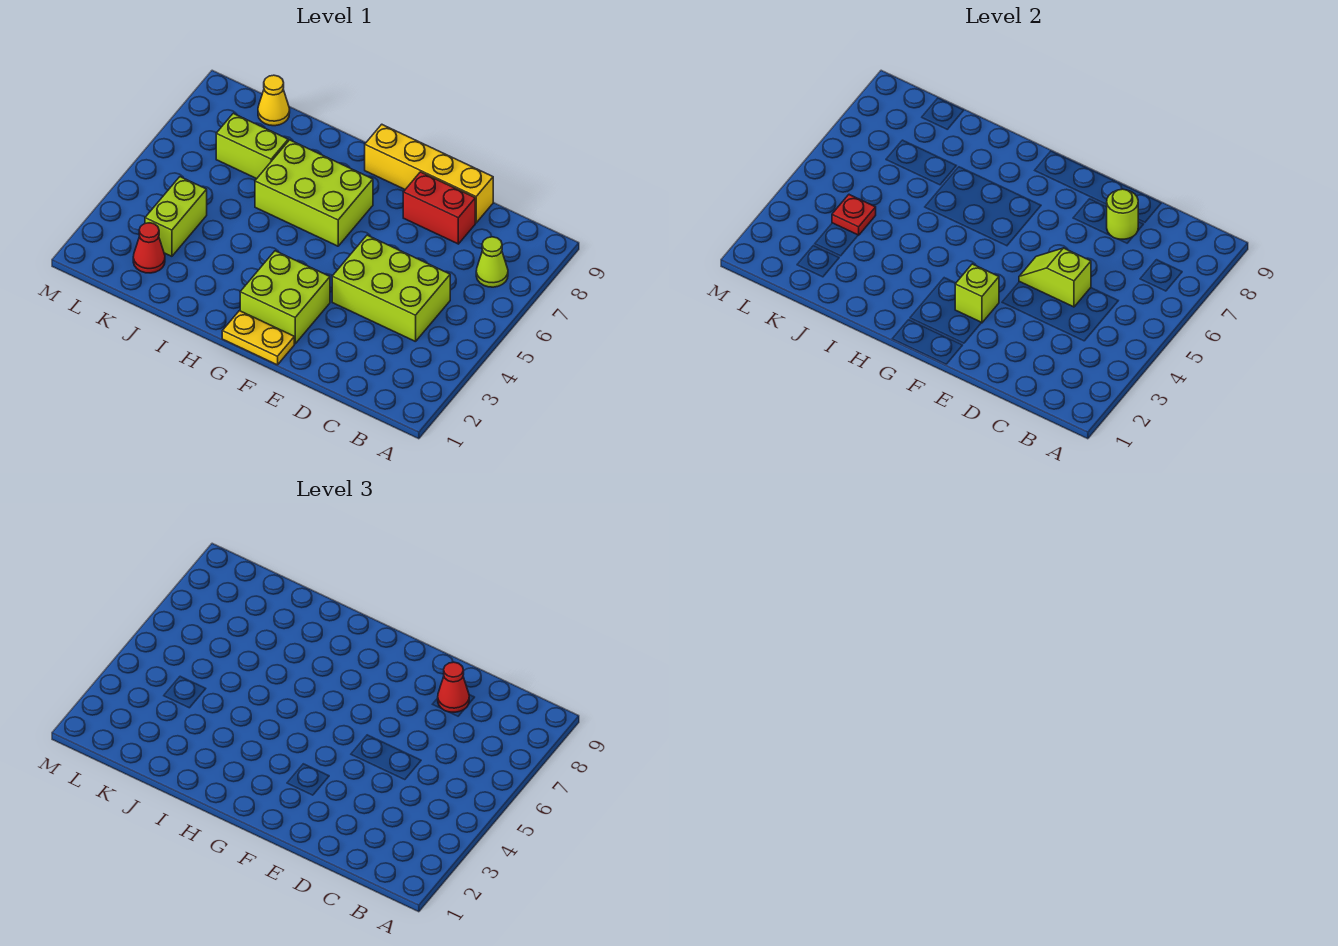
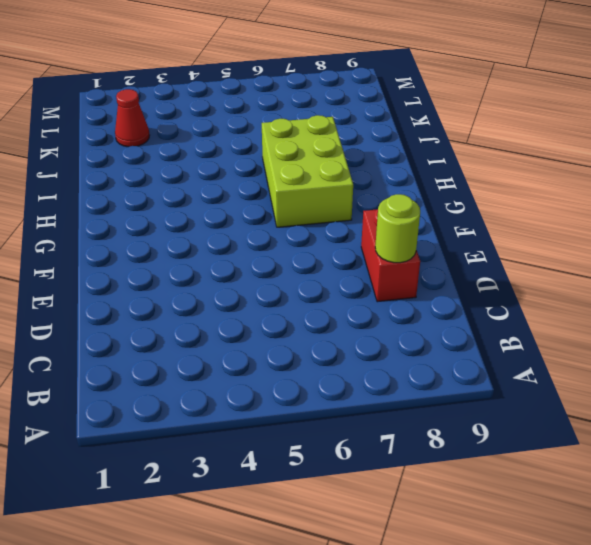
none -> lime 1x1 cone [476,237,508,287]
none -> lime 2x3 brick [332,235,450,342]
none -> yellow 1x4 brick [365,124,493,223]

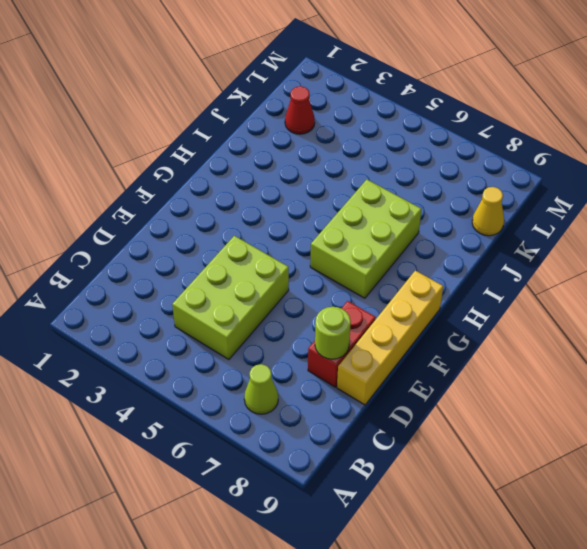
none -> yellow 1x2 plate [222,311,294,365]
none -> lime 2x2 brick [240,251,330,344]
none -> lime 1x2 brick [216,113,288,179]

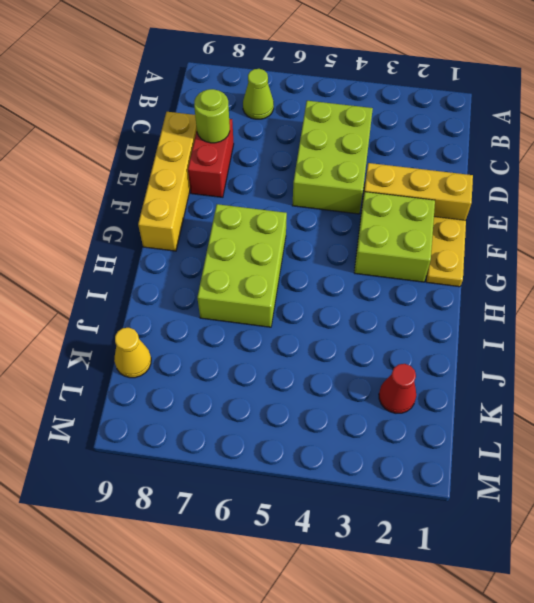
yellow 1x3 brick [362,163,473,220] -> none
none -> lime 1x2 brick [216,113,288,179]
none -> lime 1x2 brick [145,177,207,256]
none -> lime 1x2 slope [1019,248,1091,307]

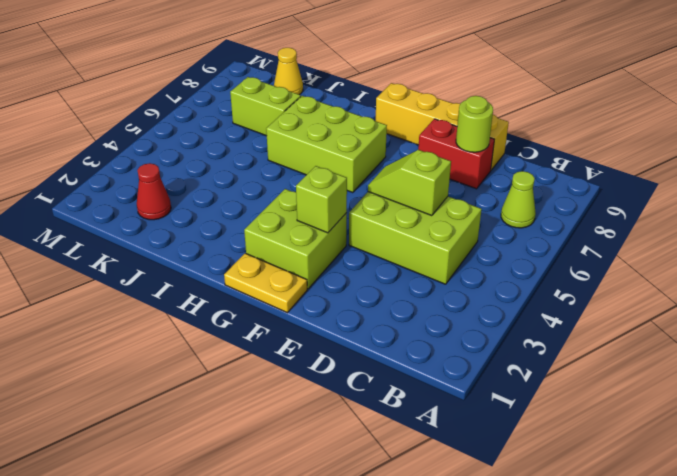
none -> lime 1x2 brick [145,177,207,256]
none -> red 1x1 plate [832,195,876,235]
none -> red 1x1 cone [438,662,469,712]

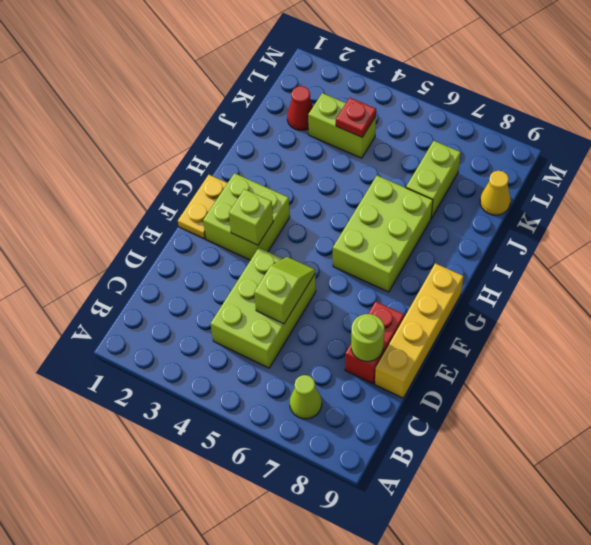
none -> red 1x1 cone [438,662,469,712]

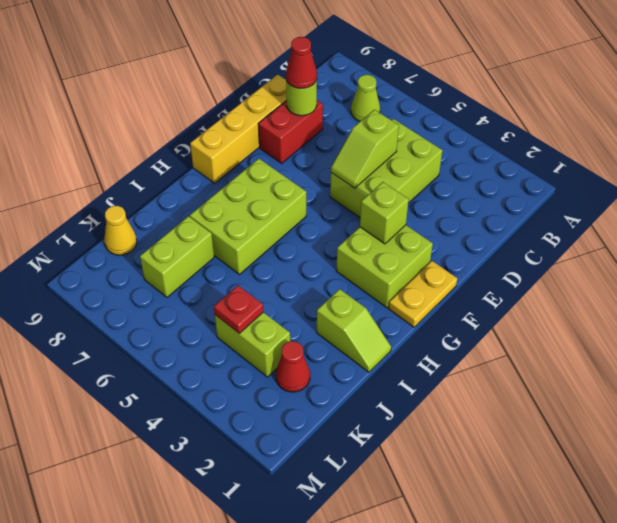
lime 1x2 slope [317,289,391,372] -> none

